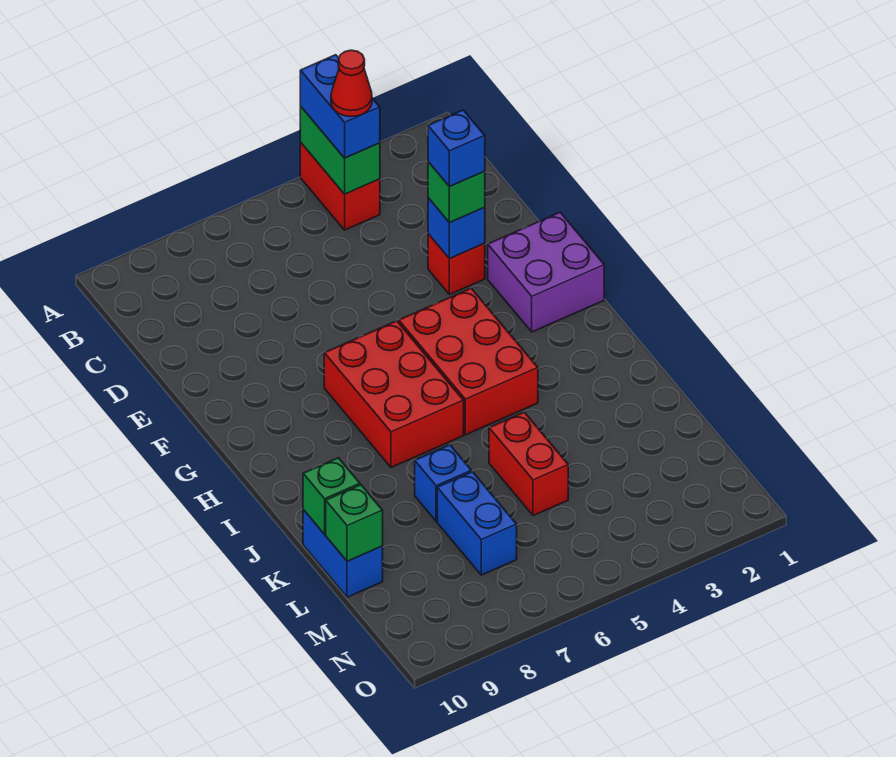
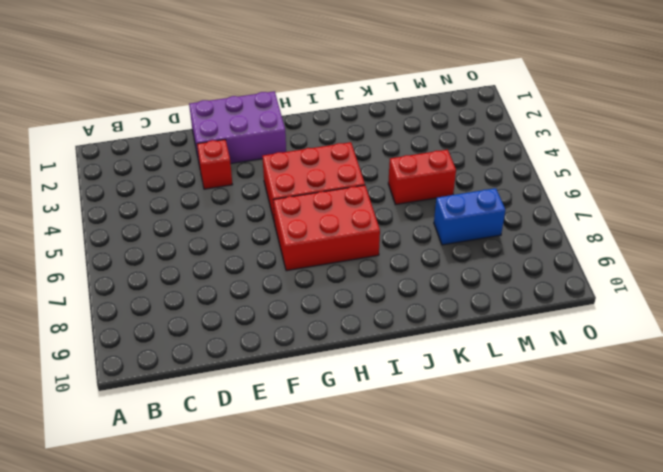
purple 2x3 brick [189,91,286,164] -> purple 2x2 brick [488,212,604,332]
none -> red 1x2 brick [300,142,380,230]
none -> blue 1x1 brick [415,445,472,521]
none -> blue 1x2 brick [303,510,383,597]

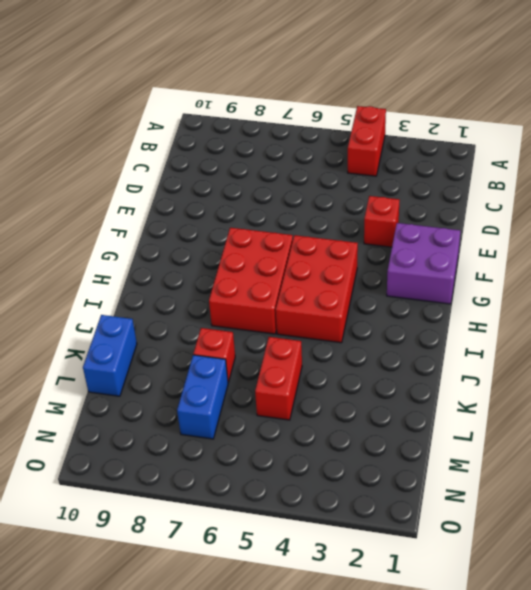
red 1x1 brick [194,328,235,383] -> blue 1x1 brick [415,445,472,521]
none -> green 1x2 brick [300,106,380,194]
none -> blue 1x1 brick [428,198,485,259]
none -> green 1x1 brick [303,458,360,534]

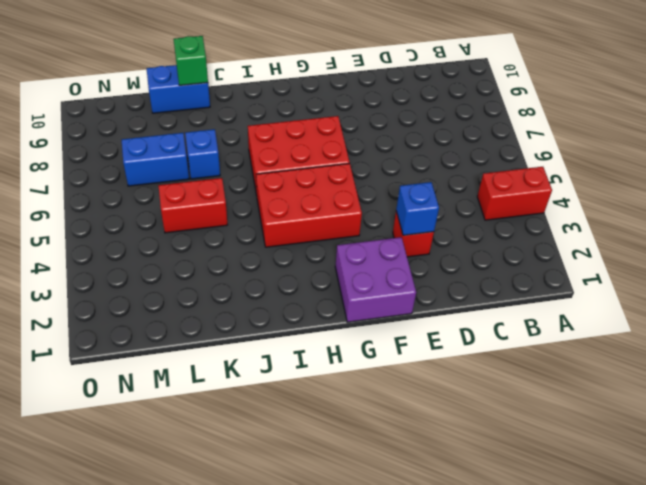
none -> green 1x2 brick [300,106,380,194]
none -> green 1x1 brick [326,485,383,561]
none -> blue 1x2 brick [300,55,380,158]

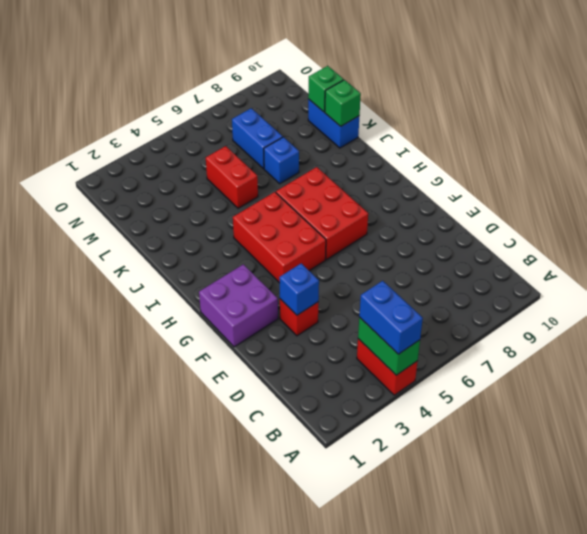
none -> green 1x1 brick [428,162,485,222]
none -> red 1x1 cone [331,50,372,117]
none -> blue 1x1 brick [428,110,485,187]

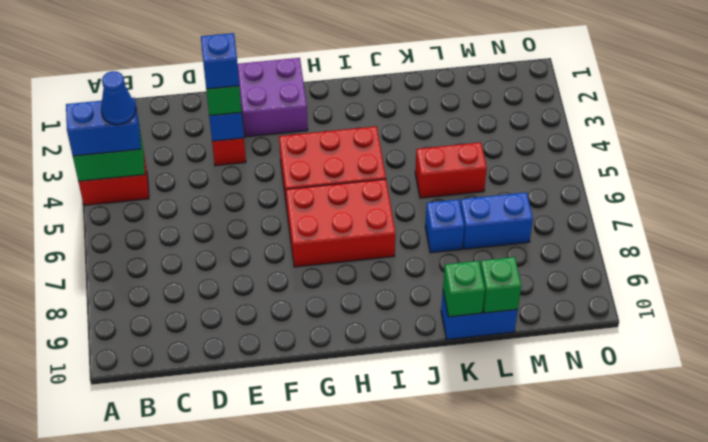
blue 1x1 cone [101,71,135,125] -> red 1x1 cone [331,50,372,117]

